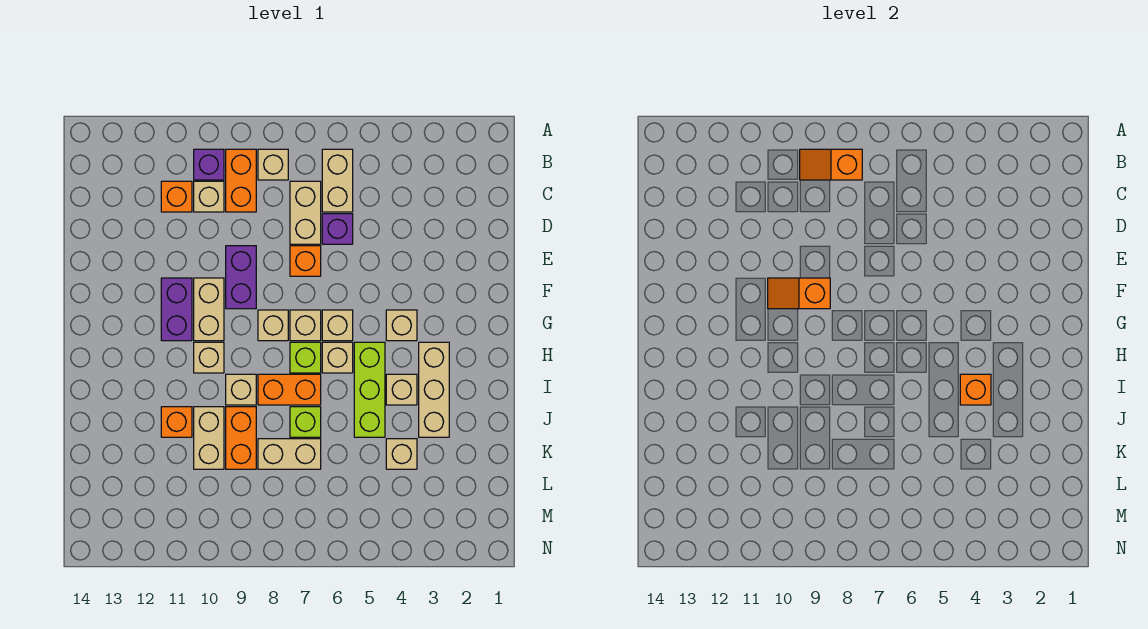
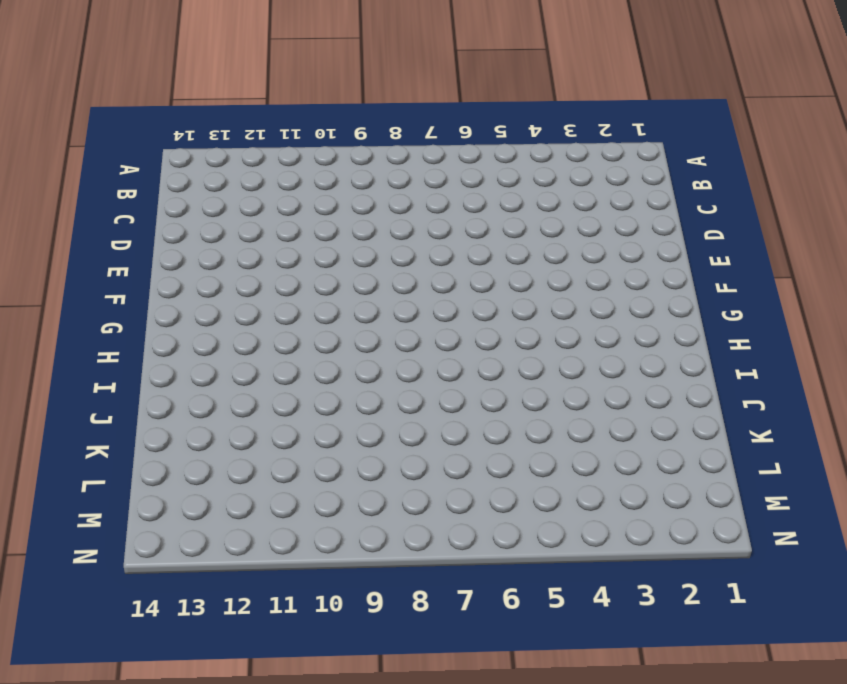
none -> tan 1x2 brick [322,149,353,212]
none -> tan 1x1 brick [258,149,288,180]
none -> orange 1x2 brick [226,149,256,212]
none -> purple 1x1 brick [194,149,224,180]

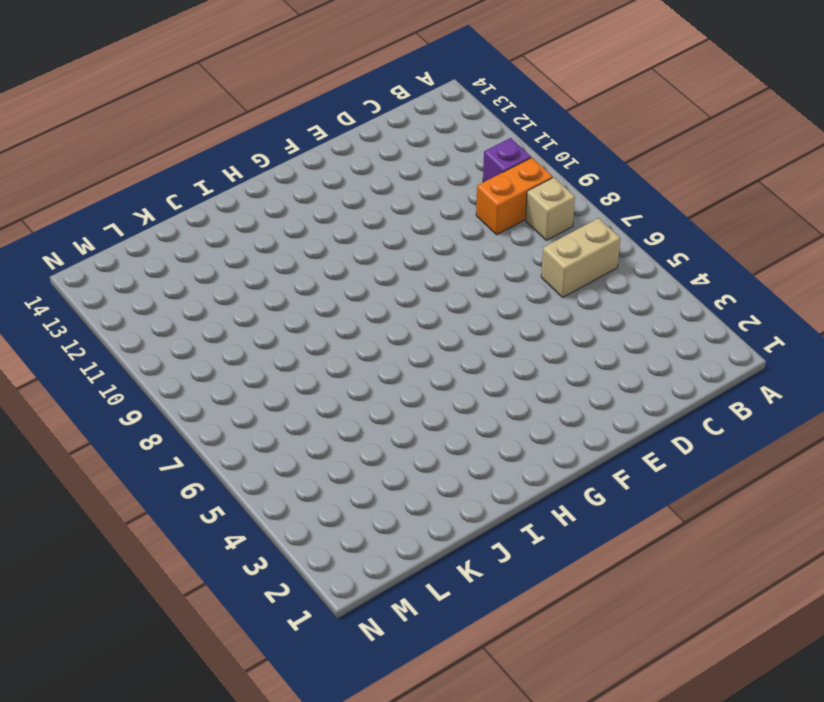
none -> tan 1x2 brick [290,181,321,244]
none -> tan 1x1 brick [194,181,224,212]
none -> orange 1x1 brick [161,181,192,212]
none -> purple 1x1 brick [322,214,353,244]

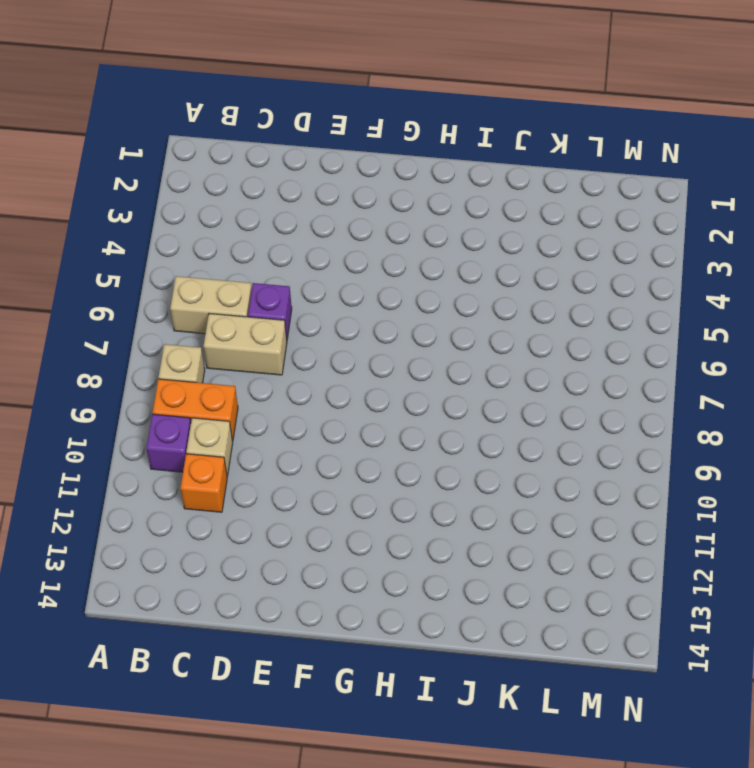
none -> orange 1x1 brick [290,246,321,276]
none -> purple 1x2 brick [226,246,256,309]
none -> tan 1x2 brick [194,278,224,341]
none -> purple 1x2 brick [161,278,192,341]

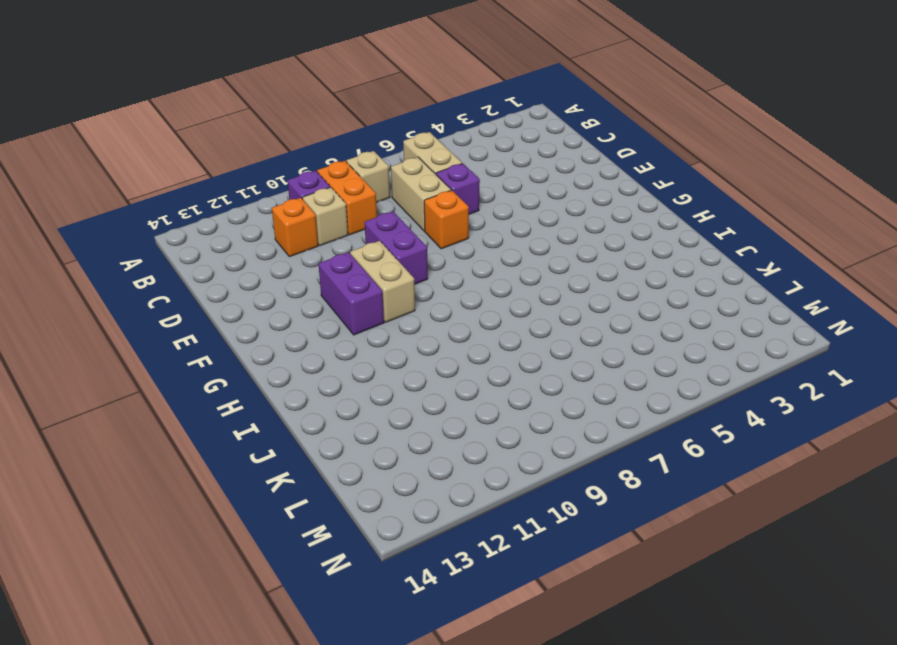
none -> tan 1x1 brick [386,310,417,341]
none -> tan 1x1 brick [322,310,353,341]
none -> tan 1x1 brick [290,310,321,341]
none -> tan 1x1 brick [258,310,288,341]

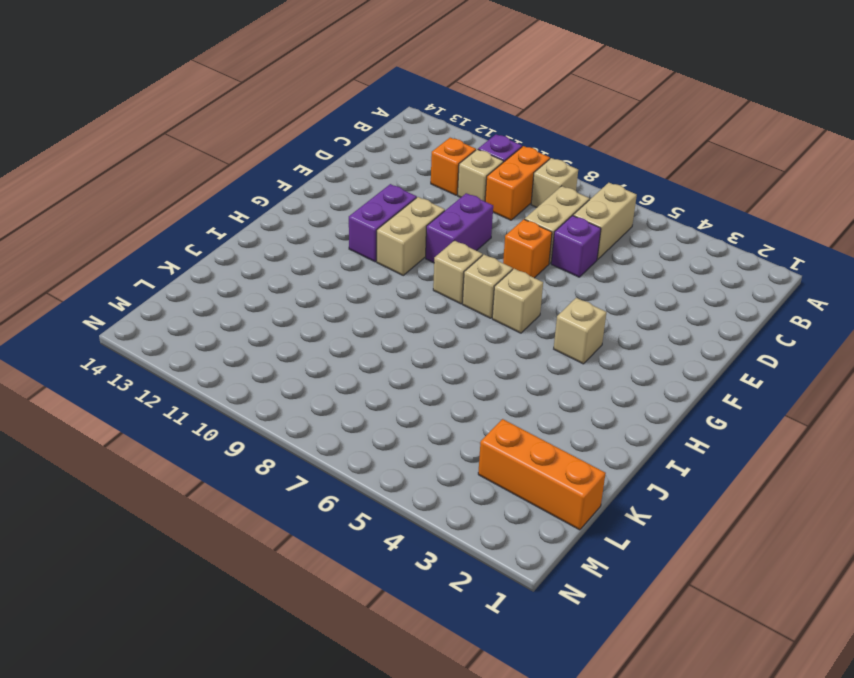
orange 1x3 brick [478,419,606,530] -> none
none -> tan 1x3 brick [419,342,449,437]
none -> lime 1x3 brick [354,342,385,437]
none -> tan 1x1 brick [322,342,353,373]
none -> lime 1x1 brick [290,342,321,373]

